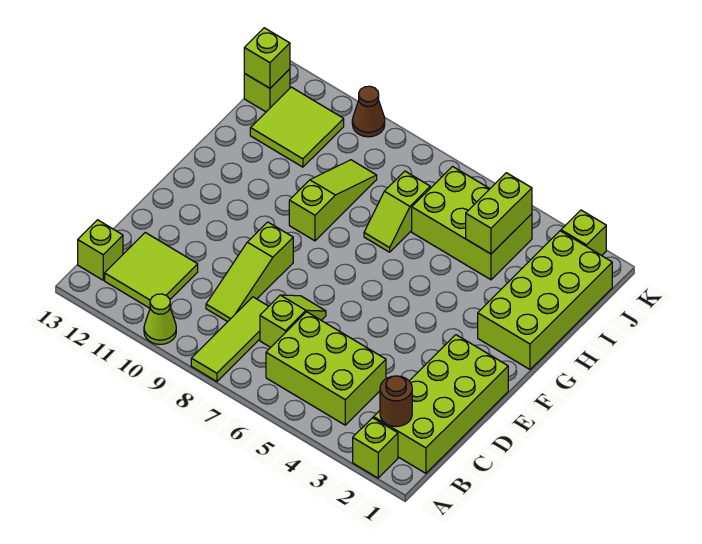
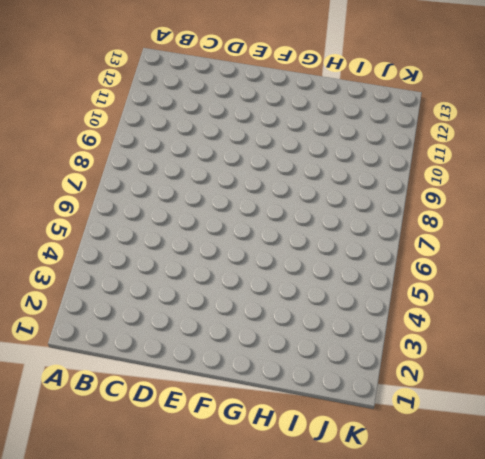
none -> lime 1x1 brick [353,418,398,478]
none -> lime 1x3 tile [191,297,269,382]
none -> lime 1x1 cone [144,294,176,344]

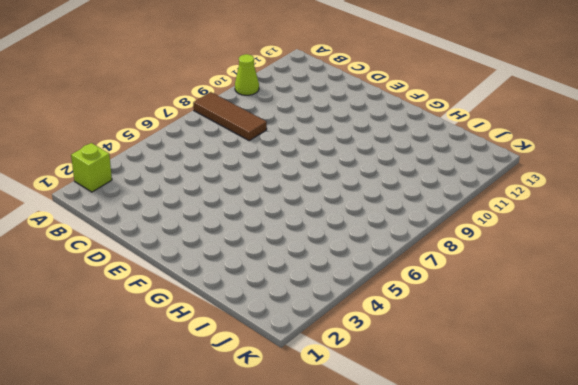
brown 1x3 tile [193,92,267,141] -> lime 1x3 tile [191,297,269,382]
none -> lime 2x4 brick [373,335,508,473]
none -> lime 2x3 brick [266,312,386,425]
none -> lime 2x2 tile [105,233,198,308]

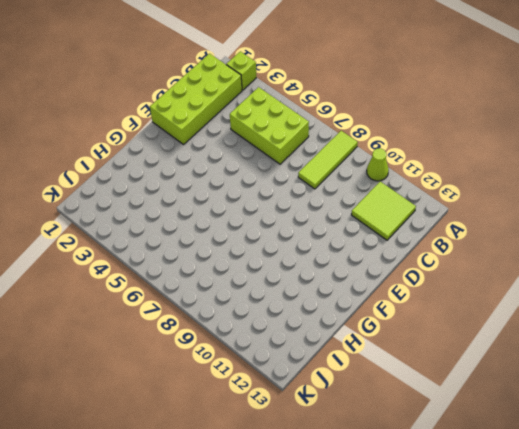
none -> lime 1x1 brick [78,220,123,280]
none -> lime 1x2 slope [260,295,326,347]
none -> lime 1x3 slope [206,222,293,322]

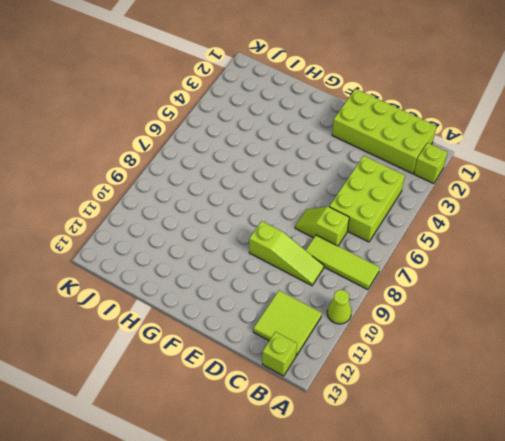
none -> lime 2x4 brick [478,231,612,369]
none -> lime 1x3 slope [289,160,377,241]
none -> lime 1x2 slope [364,171,430,252]

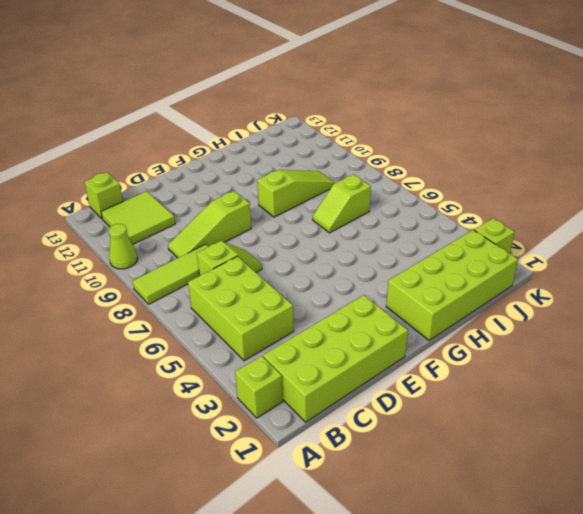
none -> lime 2x3 brick [412,167,532,280]
none -> lime 2x2 tile [250,87,344,167]
none -> lime 1x1 brick [244,69,290,112]

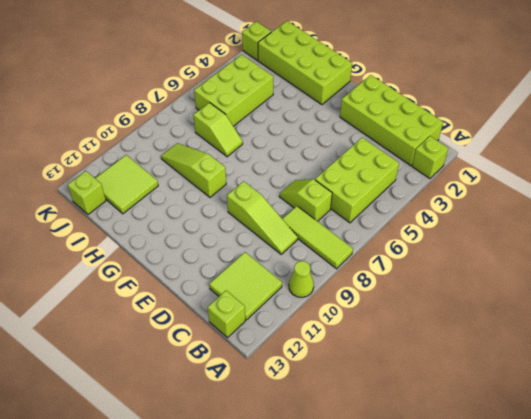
none -> brown 1x1 cone [352,86,385,137]
none -> brown 1x1 round brick [380,376,412,427]
none -> lime 1x2 brick [466,173,532,254]

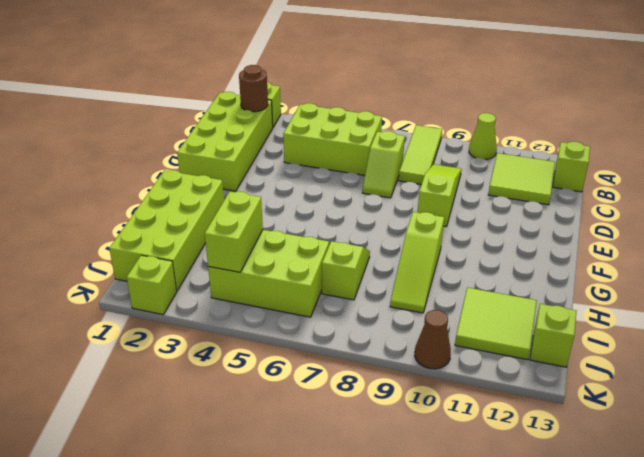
none -> lime 1x1 brick [244,28,290,88]

